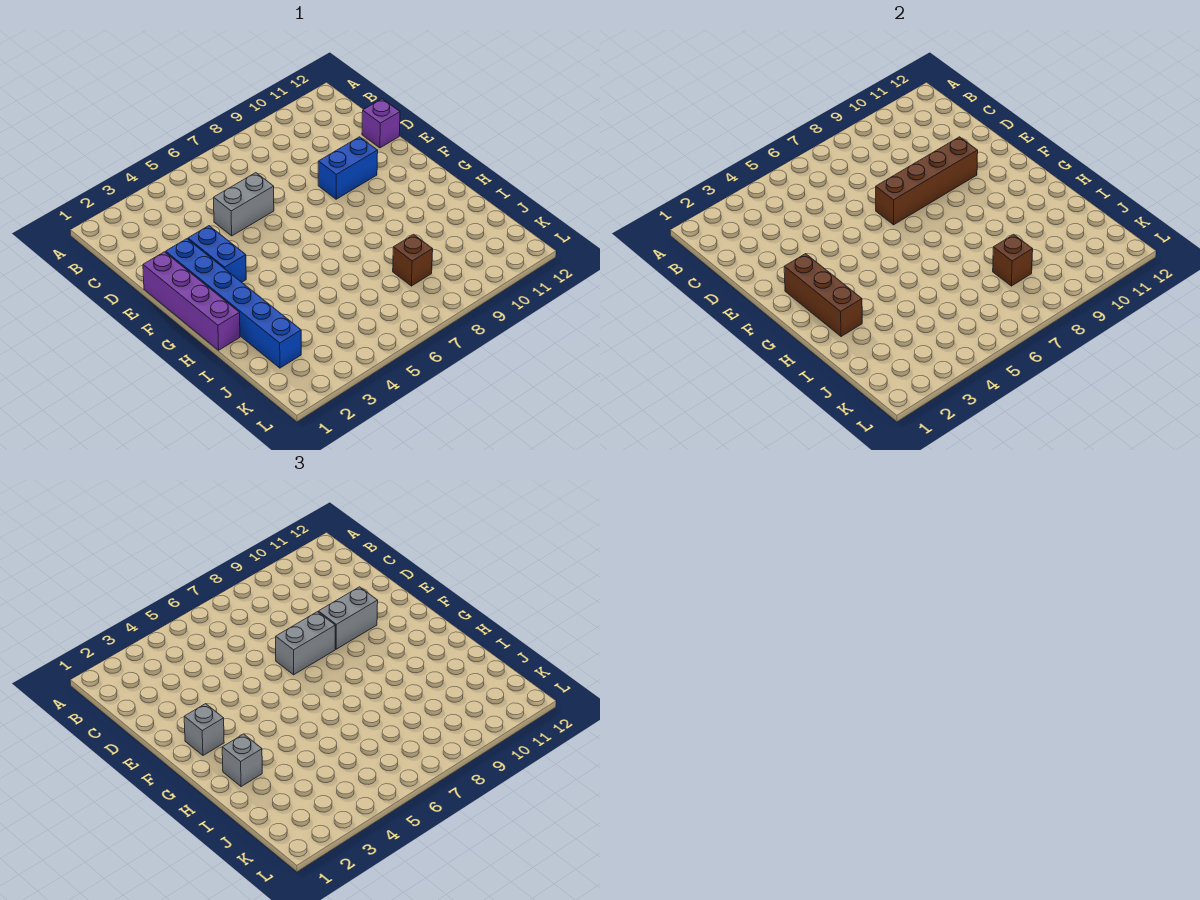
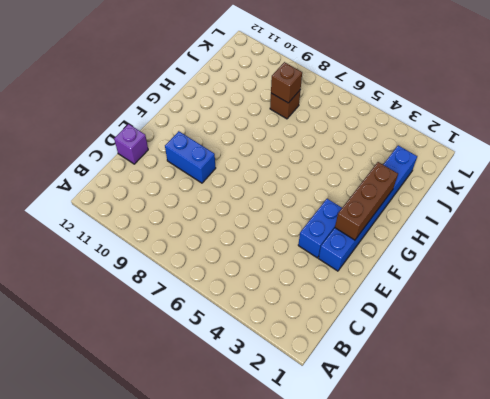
none -> grey 1x2 brick [213,173,274,236]
none -> purple 1x4 brick [143,252,240,350]
none -> brown 1x4 brick [876,137,978,225]

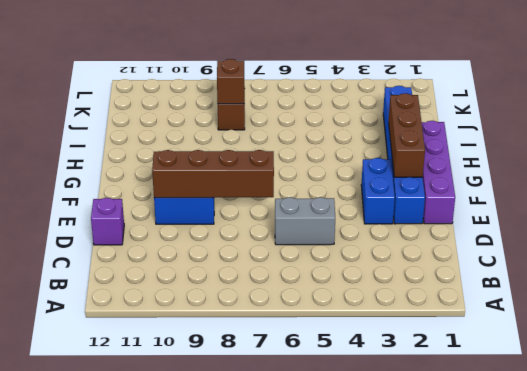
none -> grey 1x2 brick [276,612,335,675]
none -> grey 1x2 brick [318,587,378,649]
none -> grey 1x1 brick [184,704,224,755]

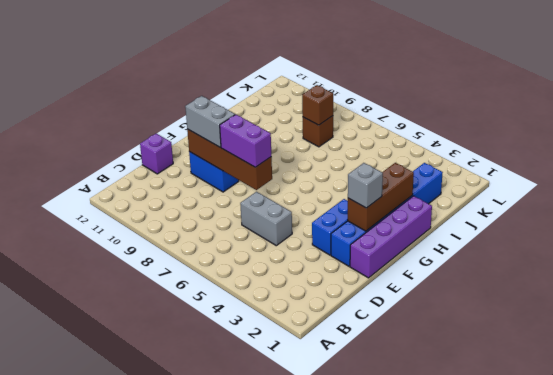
purple 1x2 brick [220,115,271,167] -> grey 1x2 brick [276,612,335,675]
none -> grey 1x1 brick [222,734,262,787]

